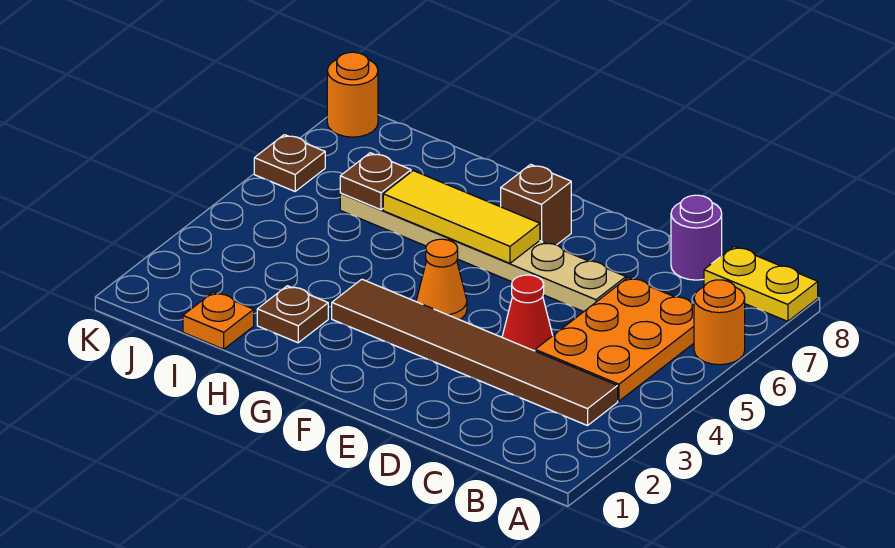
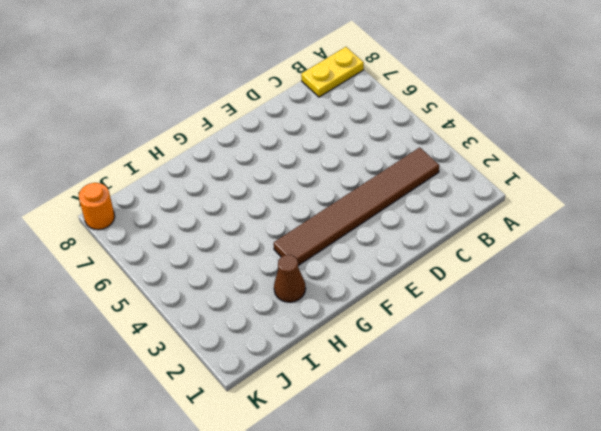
brown 1x1 cone [274,255,306,302] -> brown 1x1 plate [257,286,328,343]
none -> orange 1x1 round brick [694,280,745,365]
none -> orange 2x3 plate [535,278,694,401]
none -> purple 1x1 round brick [671,195,722,280]

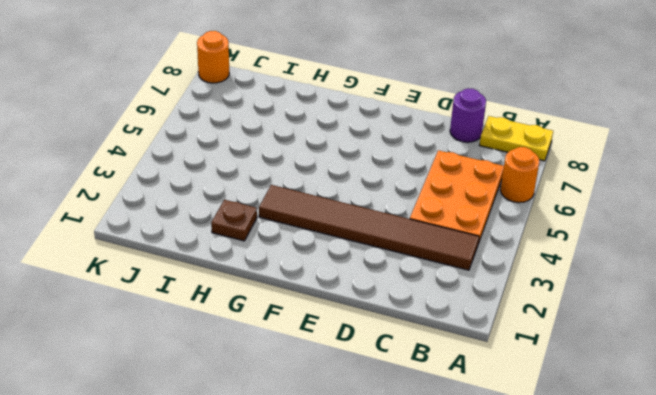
none -> red 1x1 cone [502,275,553,351]
none -> tan 1x6 plate [340,193,626,312]
none -> orange 1x1 cone [416,239,467,320]

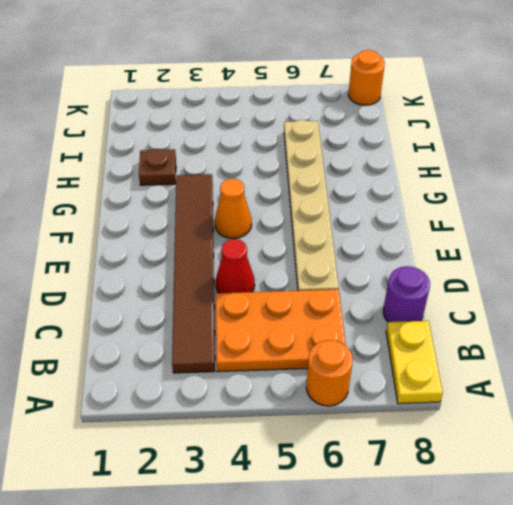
none -> brown 1x1 brick [501,164,571,245]
none -> orange 1x1 plate [183,292,254,349]
none -> brown 1x1 plate [254,135,325,191]

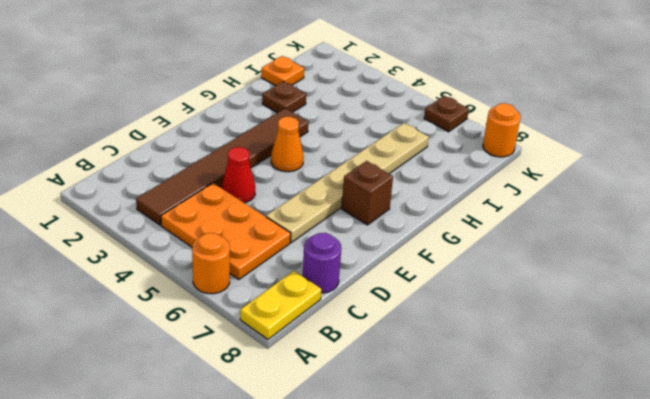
none -> yellow 1x3 tile [383,171,540,263]
none -> brown 1x1 plate [340,153,411,210]

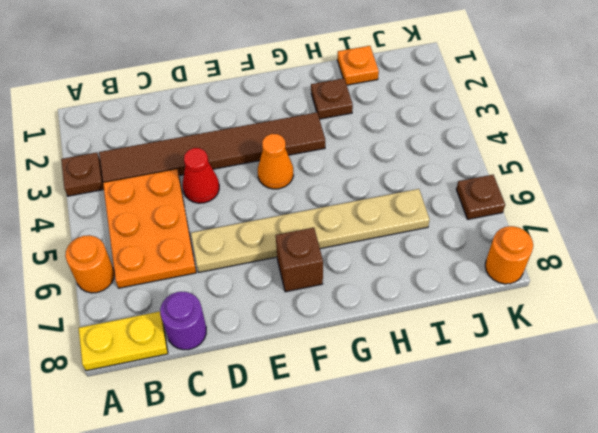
brown 1x1 plate [61,152,104,196] -> brown 1x1 plate moved to [340,153,411,210]
none -> yellow 1x3 tile [383,171,540,263]

